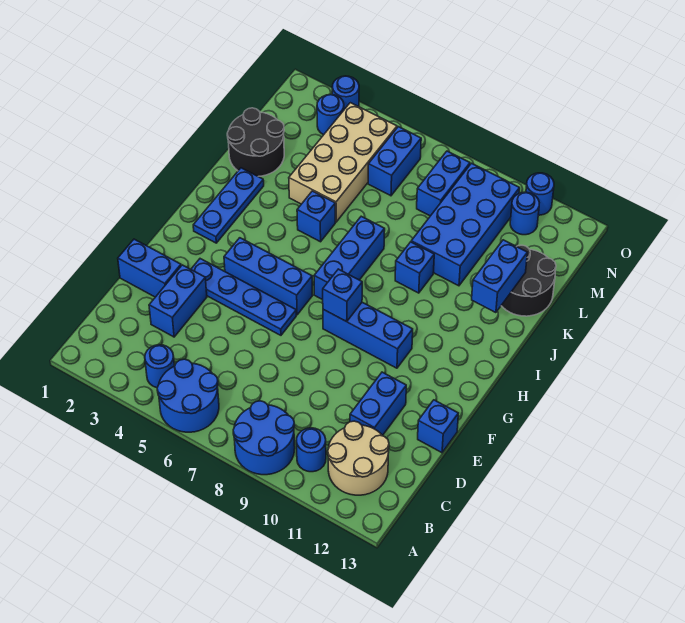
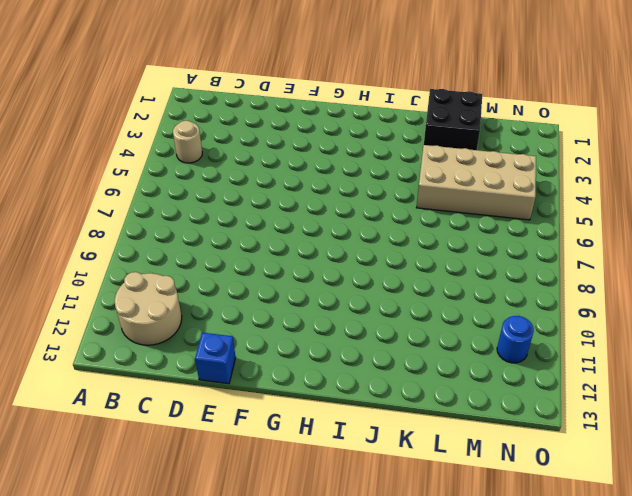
tan 1x1 round brick [173,121,202,163] -> blue 1x1 round brick [145,345,174,388]
black 2x2 brick [424,89,482,150] -> black 2x2 round brick [227,108,284,177]
none -> blue 2x2 round brick [157,359,219,432]
none -> blue 2x2 round brick [233,401,295,475]
none -> blue 1x1 round brick [296,428,326,472]

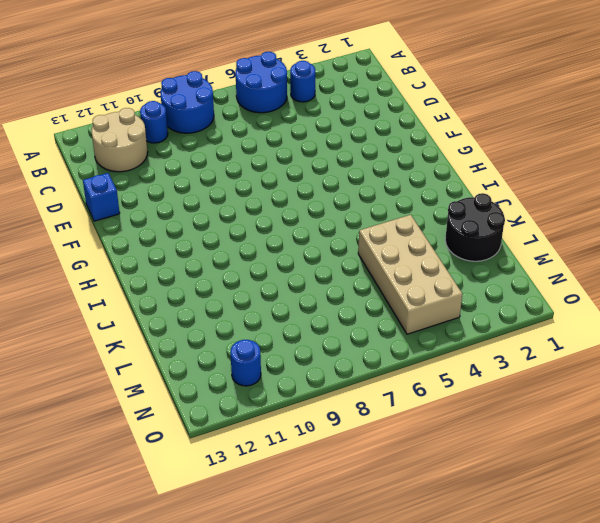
none -> blue 1x2 brick [149,265,207,337]
none -> blue 1x2 brick [350,372,406,435]
none -> blue 1x2 brick [118,239,181,297]

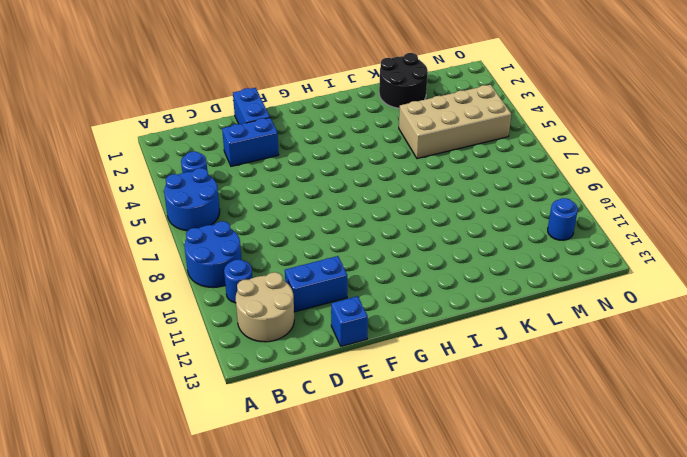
none -> blue 1x4 plate [191,259,296,335]
none -> blue 1x3 brick [224,238,313,315]
none -> blue 1x3 brick [323,302,413,368]

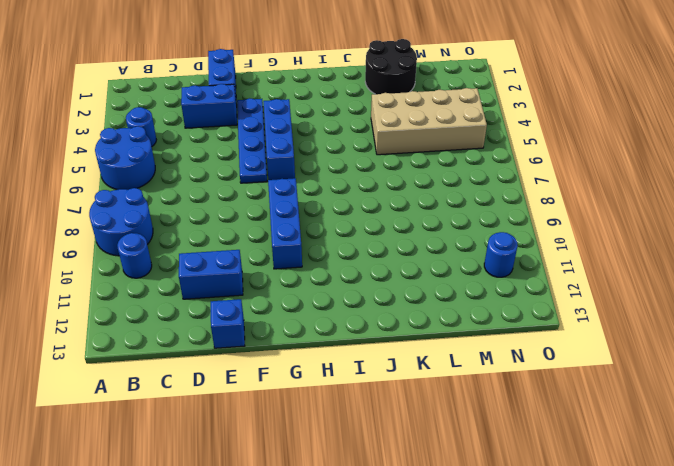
none -> tan 2x2 round brick [328,421,389,495]
none -> blue 1x3 plate [193,168,264,243]
none -> blue 1x3 brick [314,216,385,300]

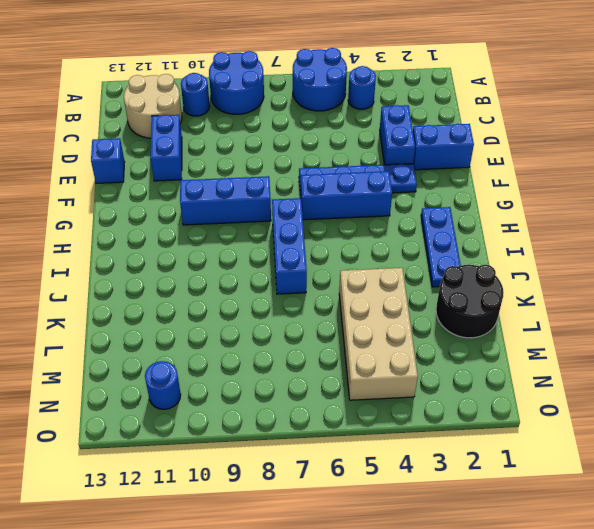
none -> blue 1x1 brick [297,191,335,242]
none -> blue 1x1 brick [395,242,434,293]
none -> blue 2x4 brick [411,163,520,286]

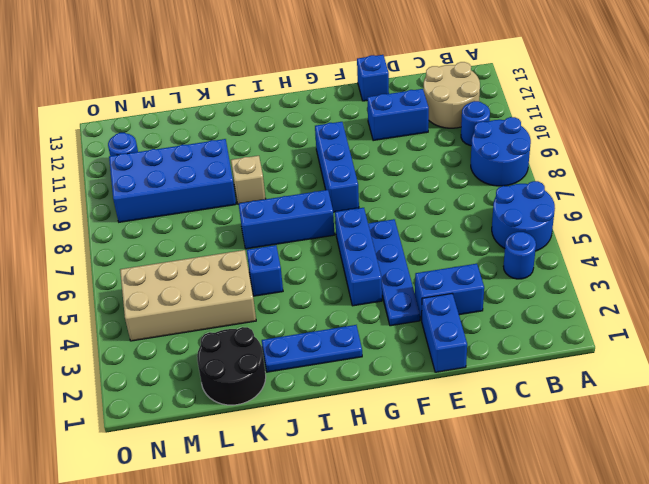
tan 1x1 brick [231,156,266,204] -> blue 1x1 brick [395,242,434,293]
none -> black 2x2 round brick [501,245,556,316]
none -> blue 1x2 brick [368,127,421,196]
none -> blue 1x2 brick [417,151,470,216]

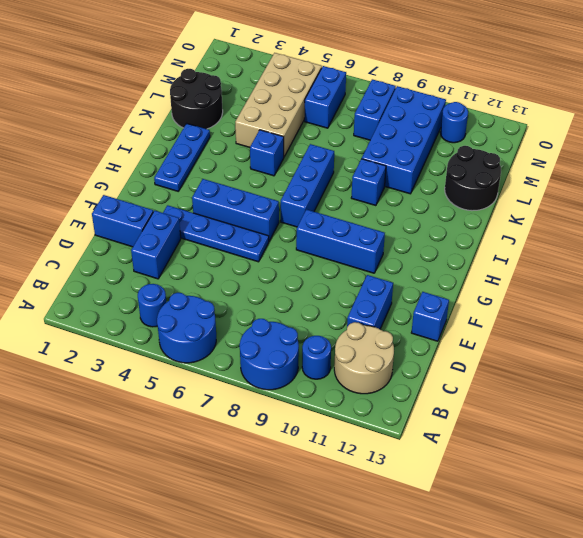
none -> blue 1x1 round brick [317,95,344,135]
none -> blue 1x1 round brick [332,76,359,109]
none -> blue 1x1 round brick [526,173,554,215]

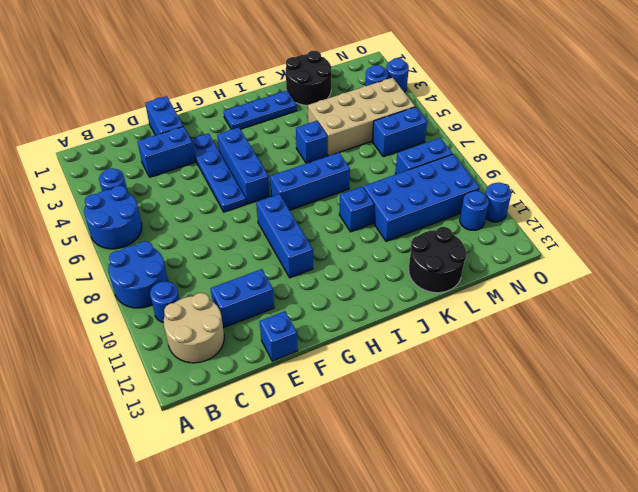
none -> blue 1x1 brick [323,269,362,322]
none -> blue 1x2 brick [472,240,527,313]

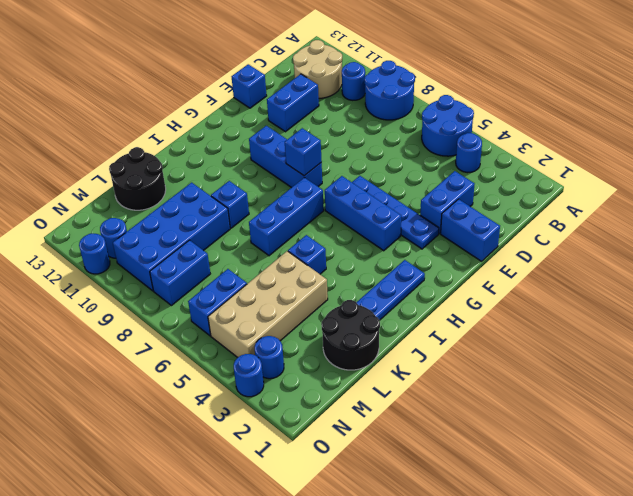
none -> blue 1x2 brick [472,240,527,313]

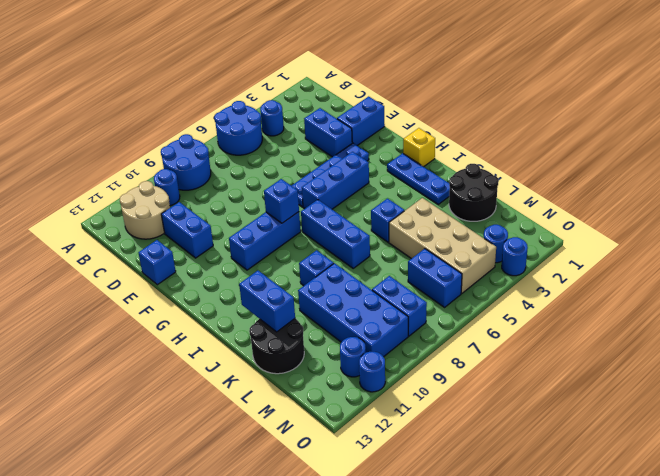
yellow 1x1 brick [403,128,435,167] -> none

